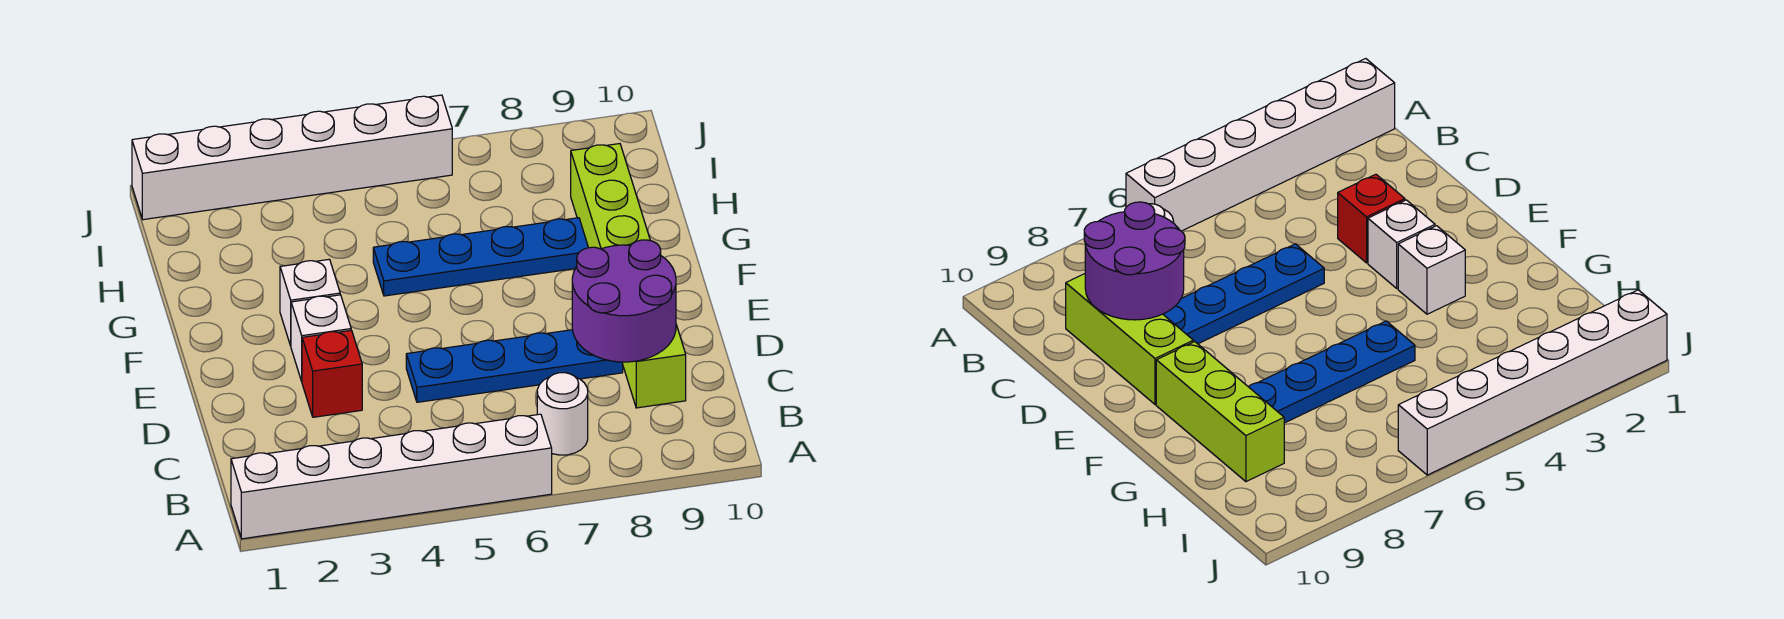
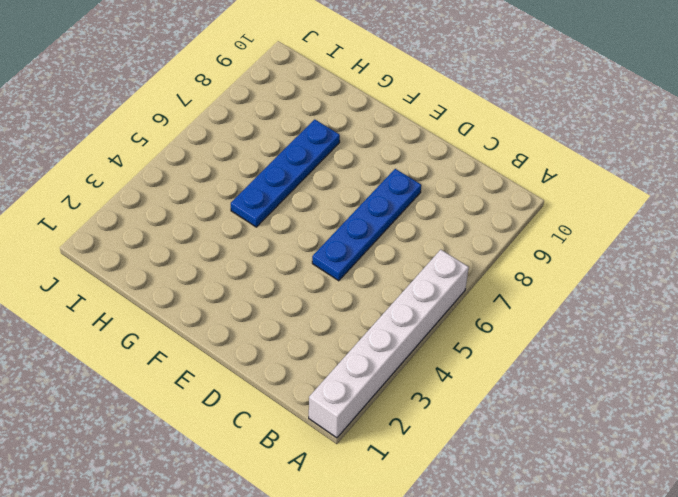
none -> white 1x1 round brick [537,373,588,455]
none -> lime 1x3 brick [623,325,686,408]

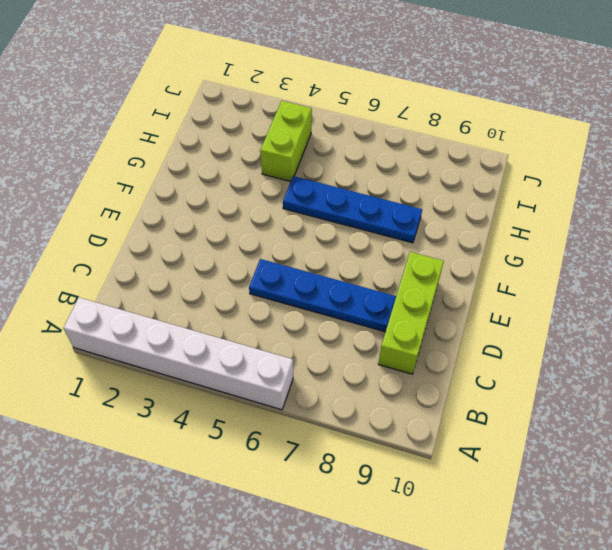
lime 1x2 brick [260,101,312,182] -> none
none -> white 1x1 round brick [537,373,588,455]
none -> red 1x1 brick [302,330,362,417]

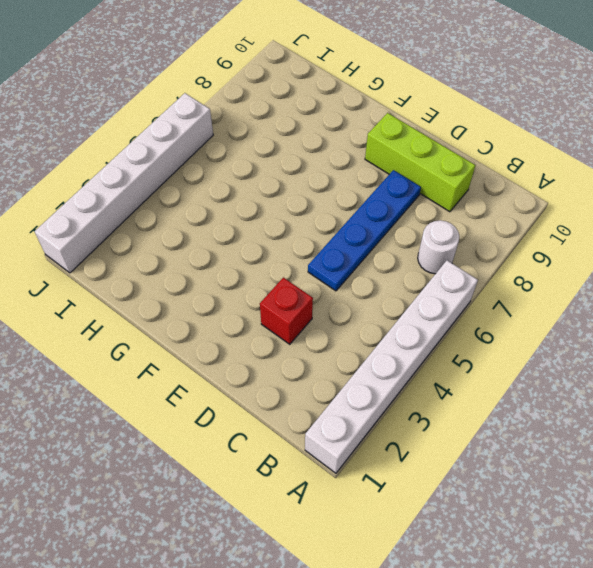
none -> white 1x1 brick [291,295,351,381]
none -> white 1x1 brick [280,259,340,346]

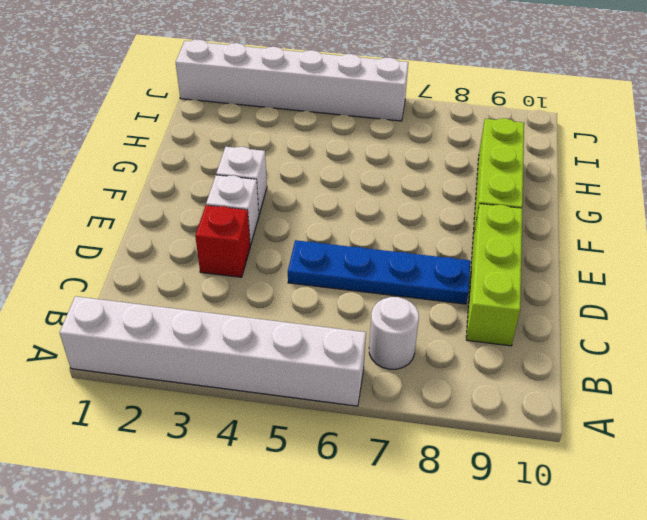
none -> blue 1x4 plate [373,218,588,296]
none -> purple 2x2 round brick [572,240,676,362]

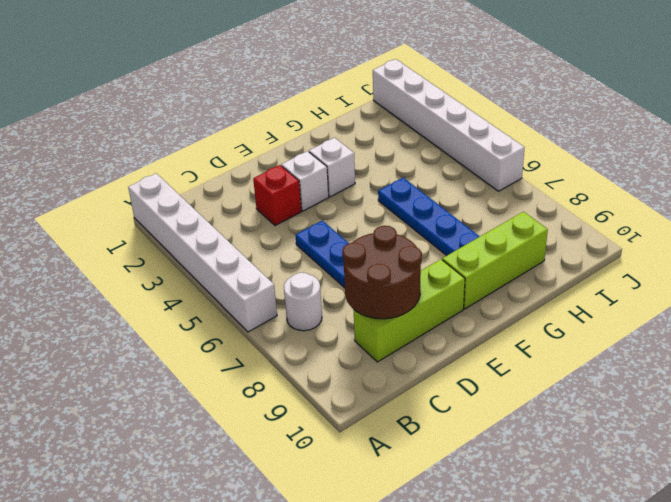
brown 2x2 round brick [342,226,422,319] -> purple 2x2 round brick [572,240,676,362]

